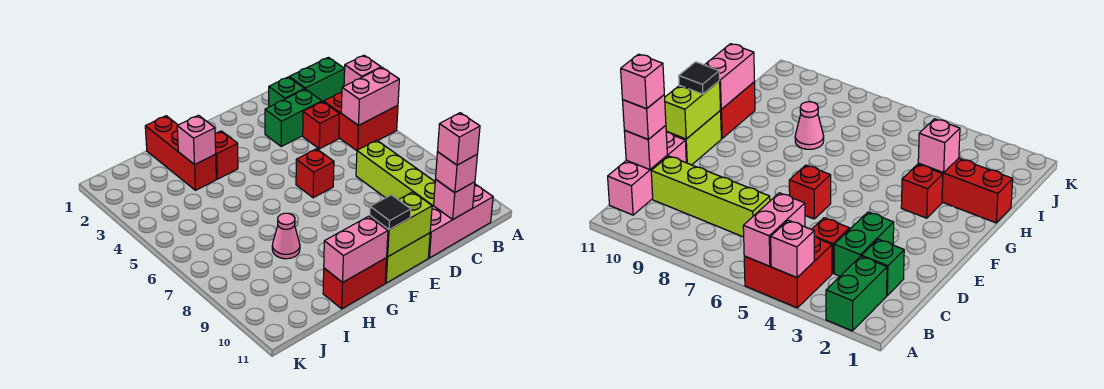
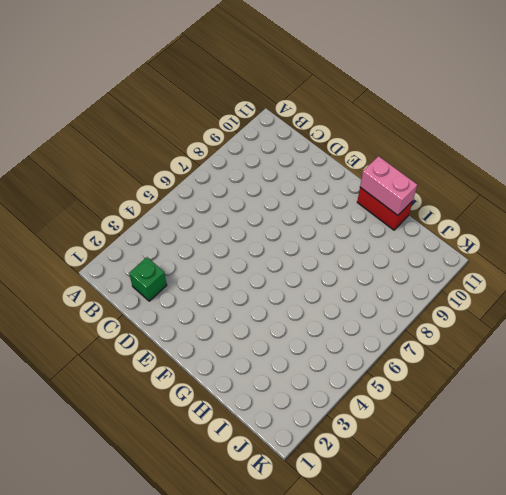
none -> green 1x2 brick [289,57,345,102]
none -> red 2x2 brick [324,92,398,151]
none -> pink 1x3 brick [429,184,493,258]

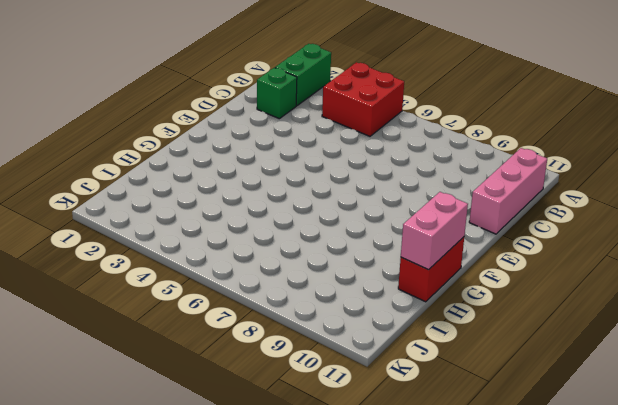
none -> green 1x2 brick [265,89,322,146]
none -> red 1x1 brick [303,102,339,149]
none -> lime 1x4 brick [356,140,435,207]

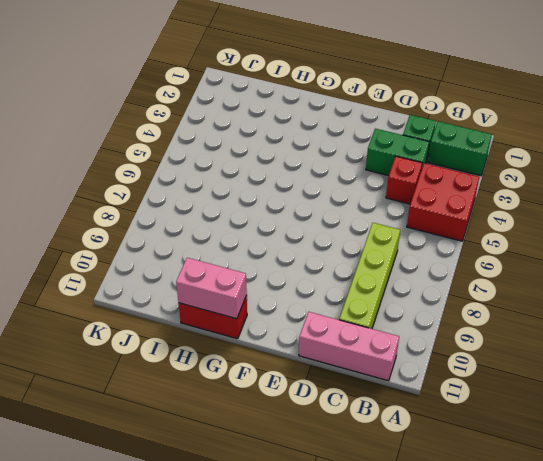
none -> red 1x1 brick [296,149,334,198]
none -> lime 1x2 brick [385,233,430,283]
none -> red 1x1 brick [215,131,238,179]

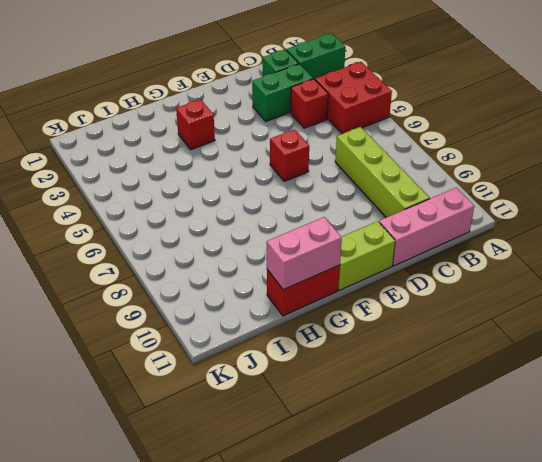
none -> red 1x3 brick [145,116,216,190]
none -> pink 1x1 cone [272,213,300,259]
none -> pink 1x1 brick [344,55,381,86]

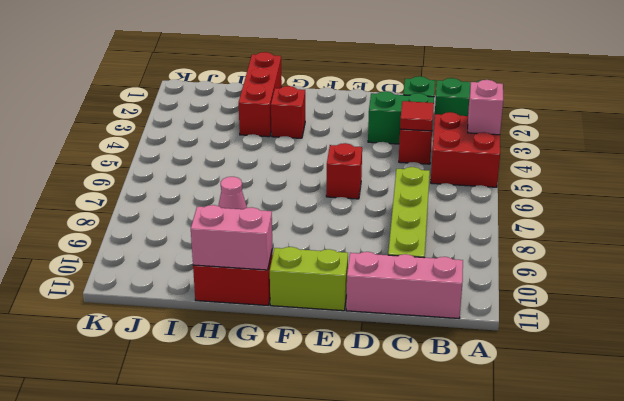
red 1x1 tile [400,101,434,131] -> none
none -> pink 1x2 brick [341,68,399,126]
none -> pink 1x1 brick [434,180,475,220]
none -> lime 1x2 brick [370,192,432,257]

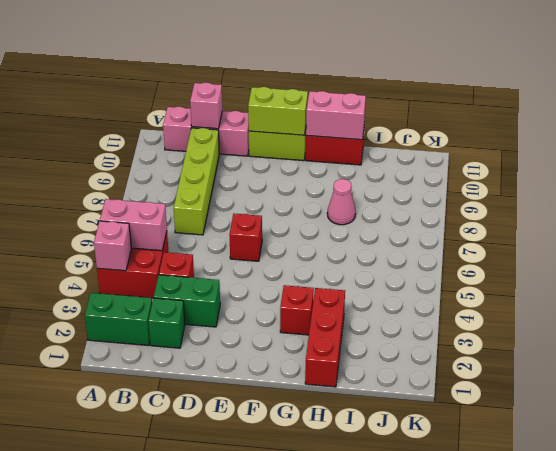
none -> pink 1x1 brick [177,115,216,165]
none -> pink 1x1 brick [436,152,477,193]
none -> black 1x1 tile [370,195,411,230]

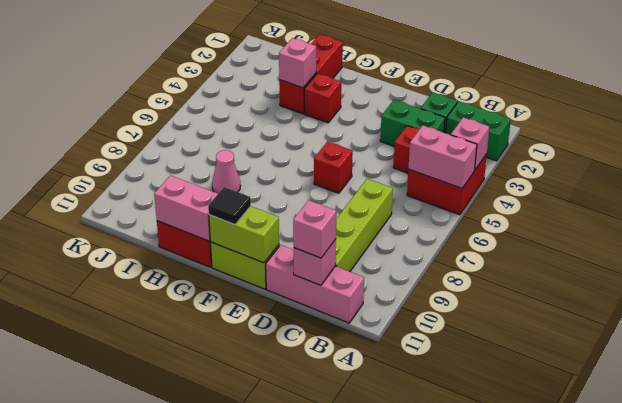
none -> pink 1x1 brick [438,113,480,165]

